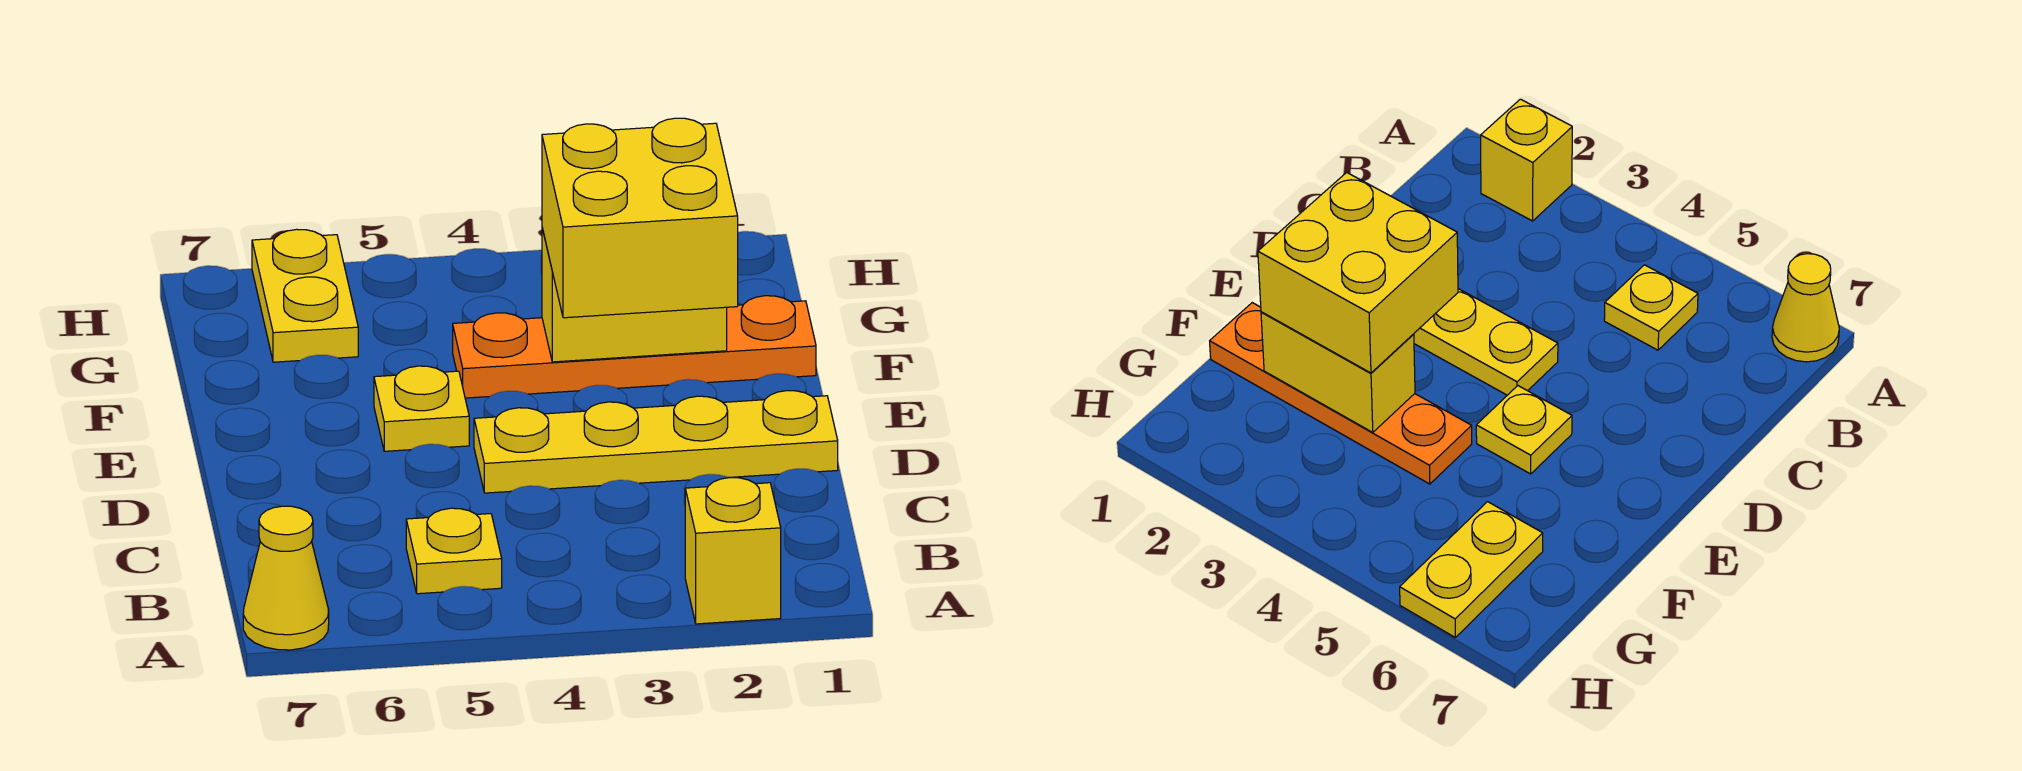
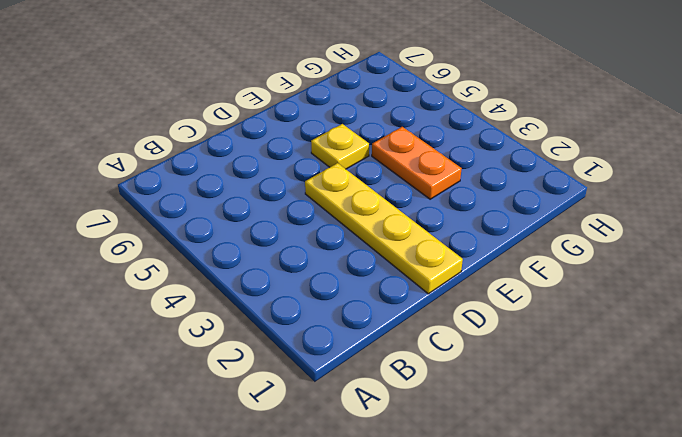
orange 1x2 plate [372,127,462,199] -> orange 1x4 plate [453,296,816,398]
none -> yellow 1x1 brick [685,478,781,624]
none -> yellow 1x1 cone [243,506,329,650]

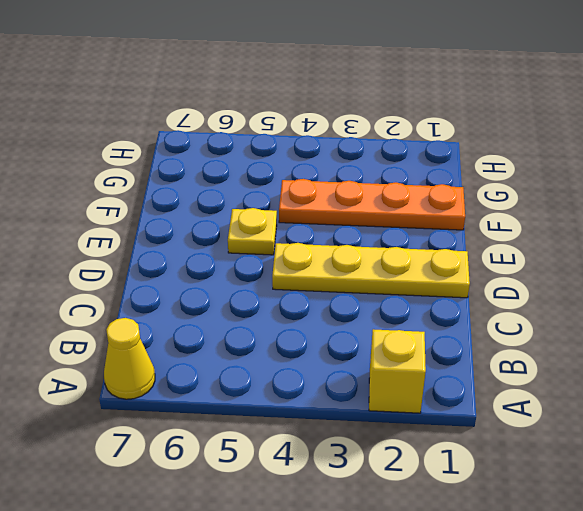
none -> yellow 1x1 plate [406,508,502,594]
none -> yellow 1x2 plate [252,229,358,362]

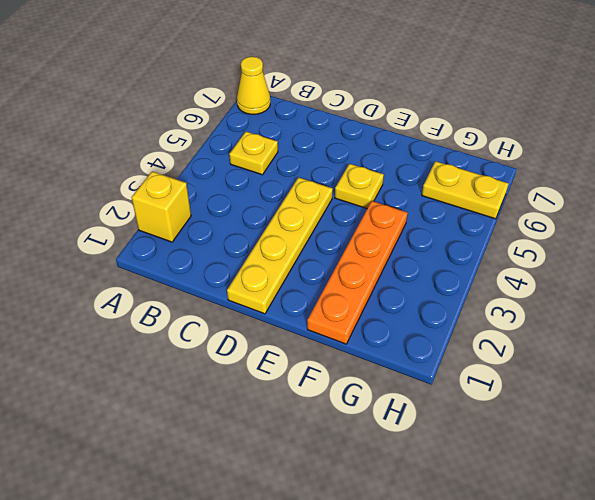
none -> yellow 1x2 brick [542,228,727,362]
none -> yellow 2x2 brick [542,118,738,318]

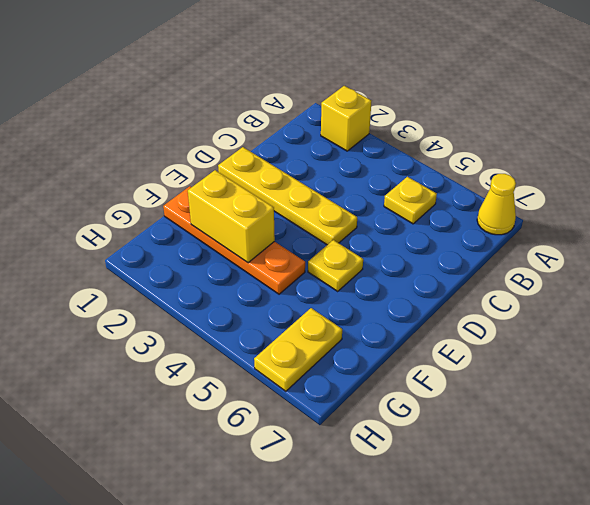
none -> yellow 2x2 brick [542,118,738,318]

